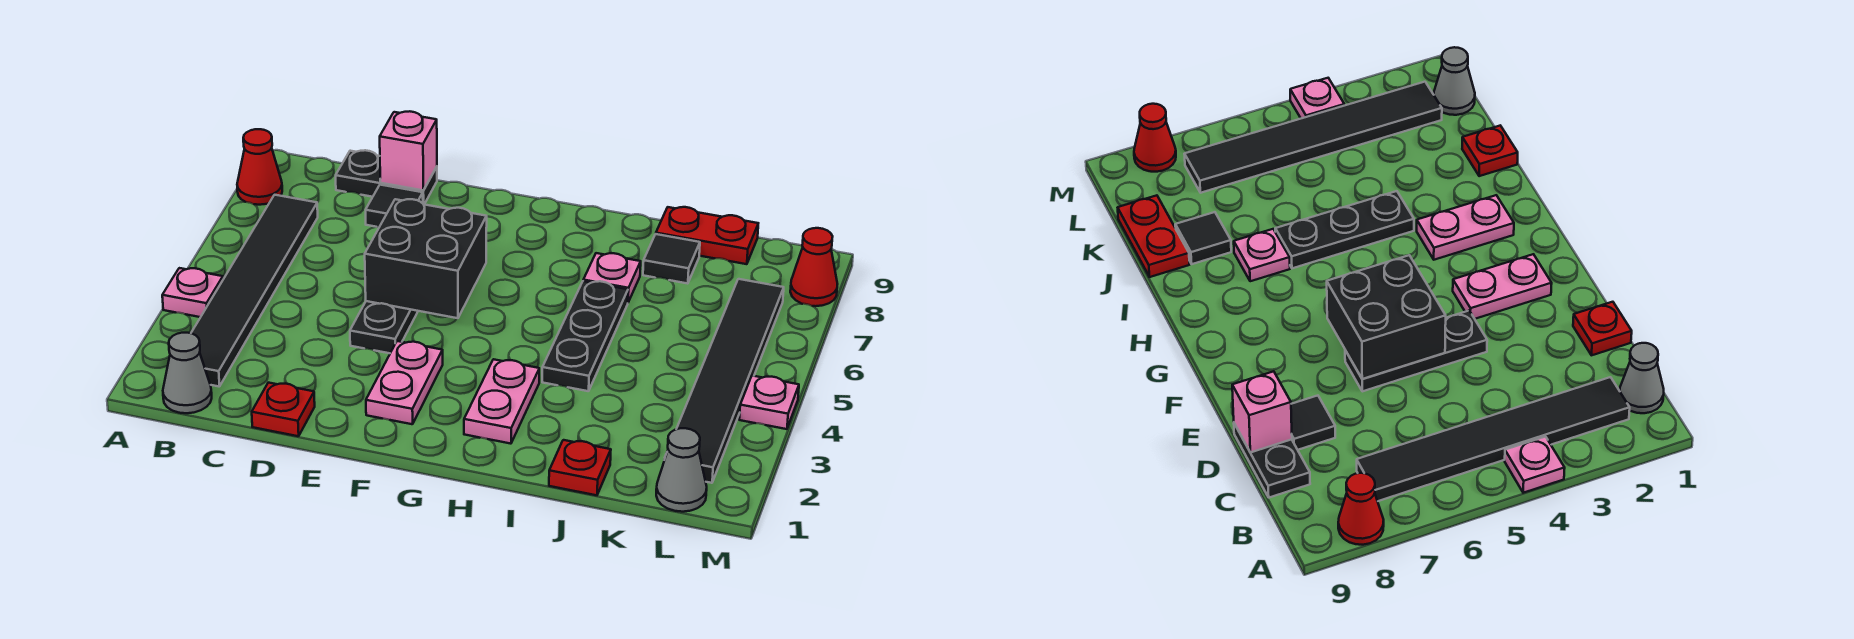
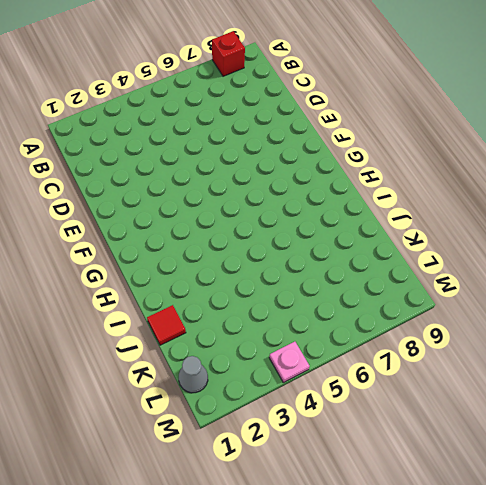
red 1x1 brick [212,31,245,76] -> red 1x1 cone [237,129,282,205]
red 1x1 tile [147,305,186,345] -> red 1x1 plate [549,440,611,495]
none -> pink 1x1 plate [162,268,223,317]
none -> grey 1x1 cone [163,333,212,413]
none -> black 1x6 tile [191,195,318,387]

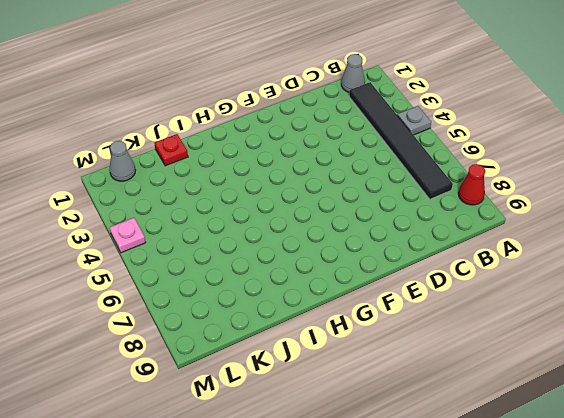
grey 1x1 plate [397,106,431,135] -> pink 1x1 plate [162,268,223,317]
none -> black 1x2 plate [336,150,437,204]
none -> red 1x1 plate [252,383,315,436]
none -> black 1x1 tile [366,185,423,227]

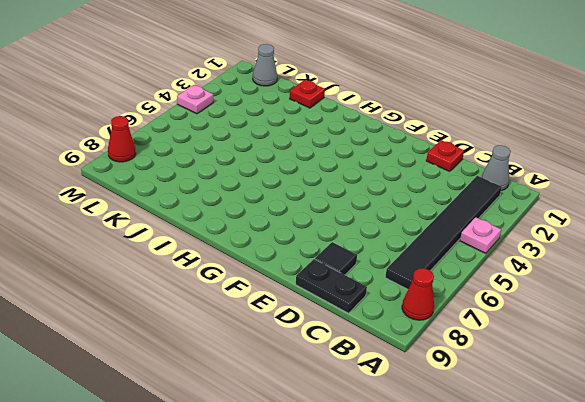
none -> black 1x3 plate [350,301,418,353]
none -> pink 1x2 plate [366,341,443,424]
none -> pink 1x2 plate [464,359,539,444]

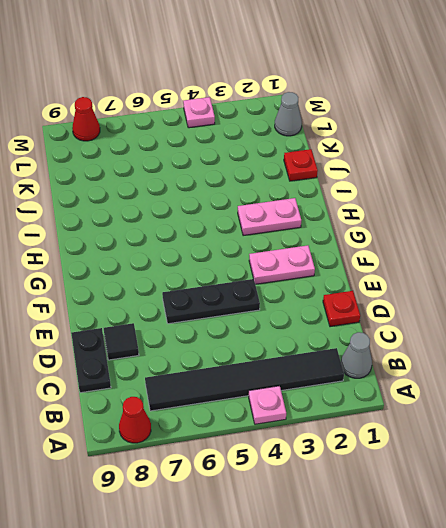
none -> black 1x3 plate [542,281,628,391]
none -> pink 1x1 plate [583,253,641,302]
none -> black 1x1 tile [643,234,700,284]

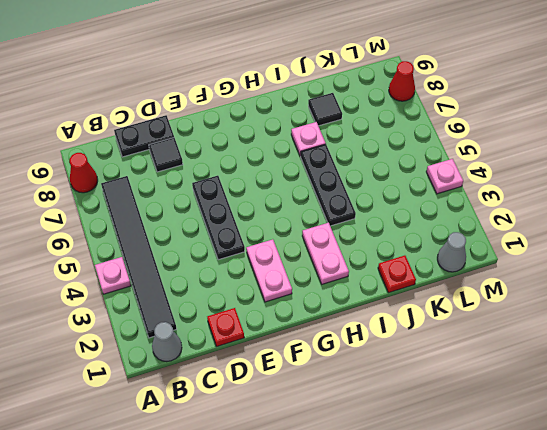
none -> red 1x2 plate [656,207,758,264]
none -> black 1x6 tile [665,279,784,483]
none -> pink 1x1 brick [380,111,437,190]

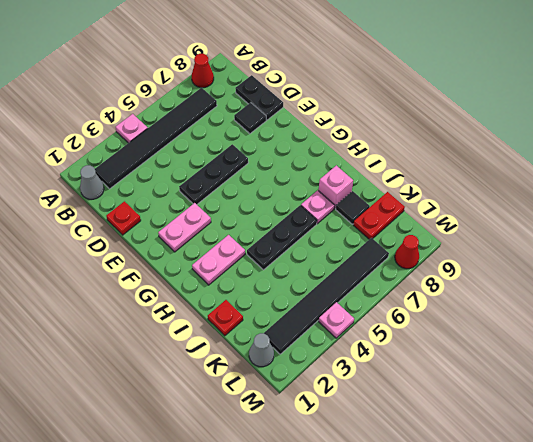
pink 1x1 brick [319,165,353,209] -> pink 1x1 brick moved to [380,111,437,190]
red 1x2 plate [353,192,405,239] -> red 1x2 plate turned to [656,207,758,264]
none -> black 2x2 brick [365,199,487,318]

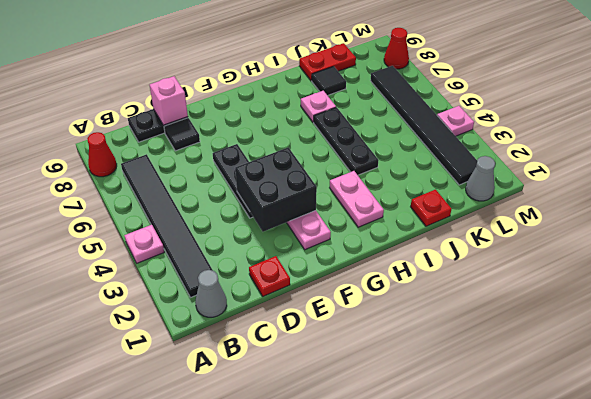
black 2x2 brick [235,147,317,232] -> black 2x2 brick moved to [365,199,487,318]

